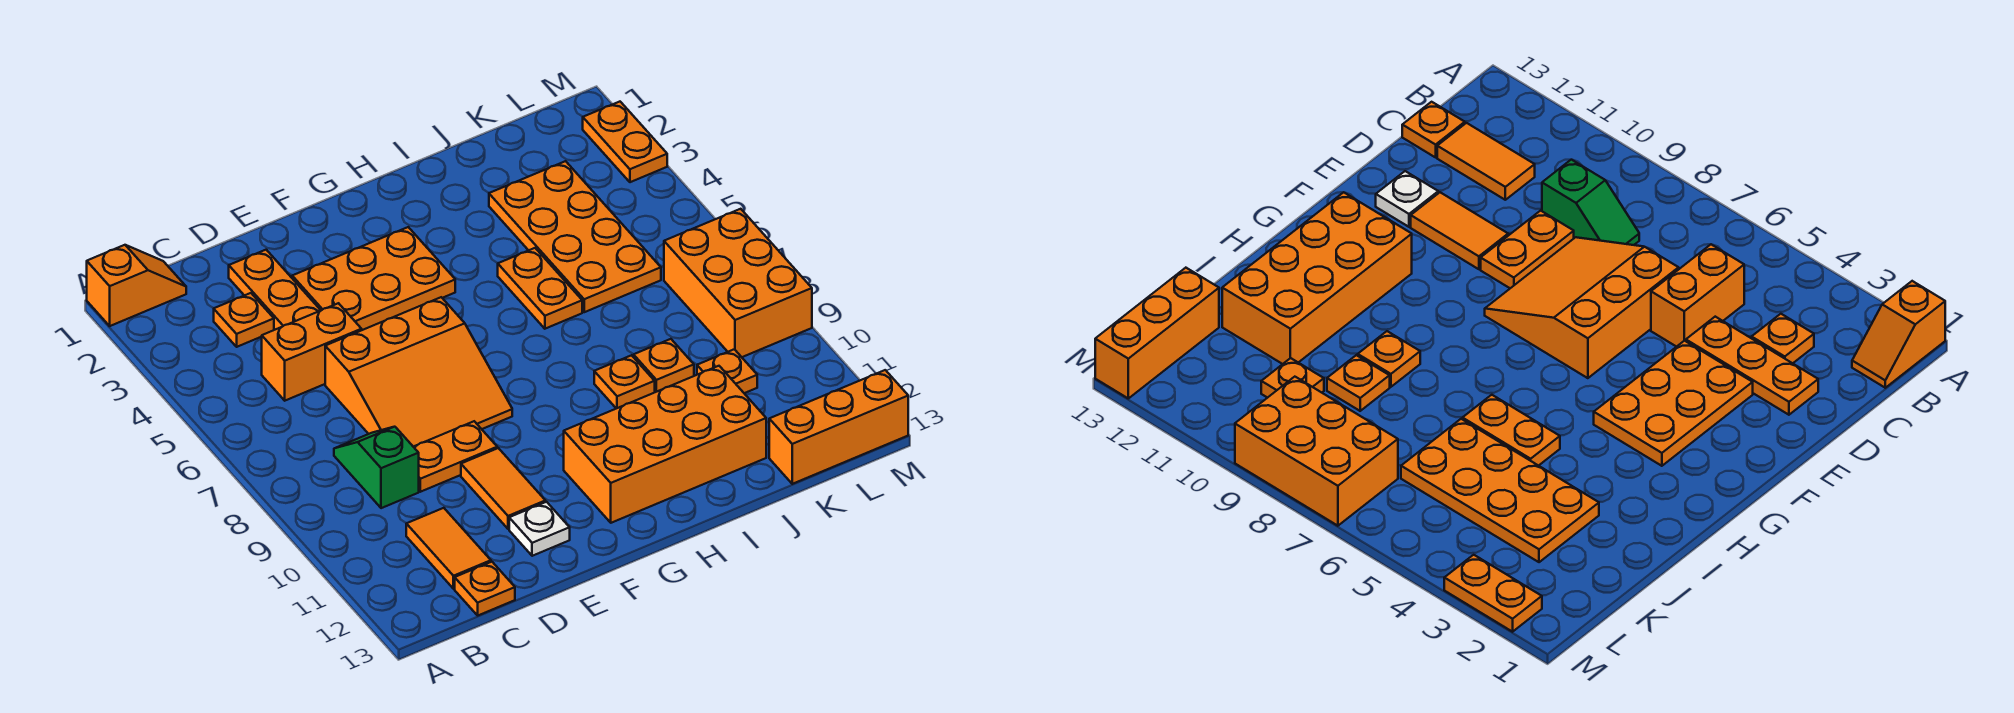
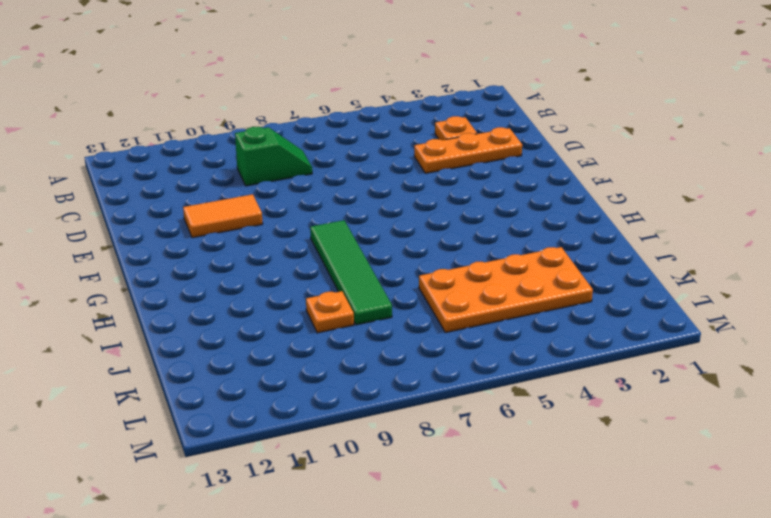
green 1x4 tile [310,220,392,325] -> none
none -> orange 1x2 slope [87,245,186,326]
none -> orange 1x2 brick [262,303,362,401]
none -> orange 1x2 tile [406,508,491,589]

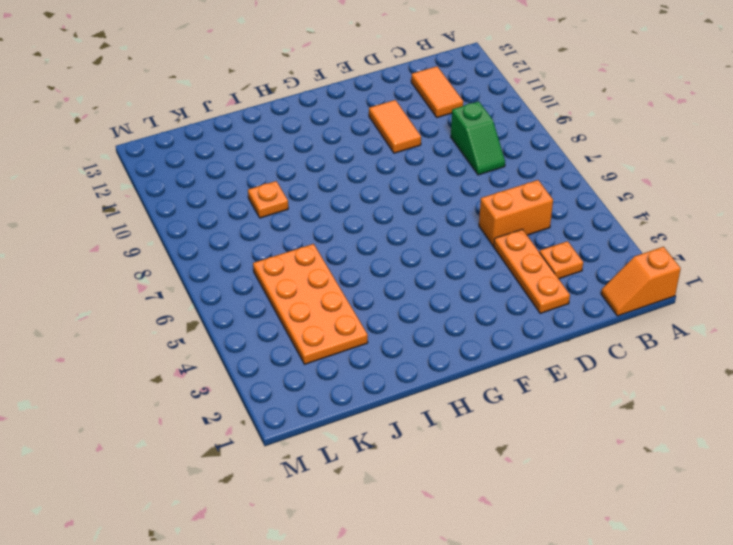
none -> orange 1x1 plate [455,562,515,615]
none -> orange 3x3 slope [325,297,512,447]
none -> orange 1x2 plate [414,421,497,492]

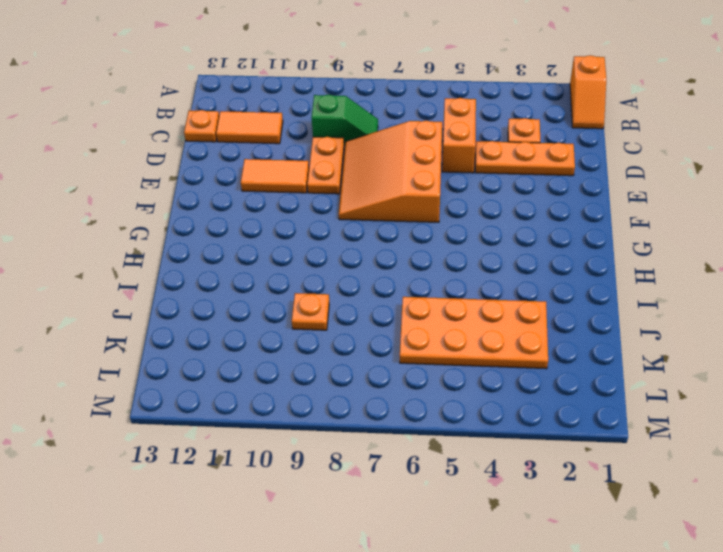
none -> orange 2x3 plate [292,227,455,330]
none -> white 1x1 plate [509,502,570,556]
none -> orange 2x4 brick [564,366,766,523]

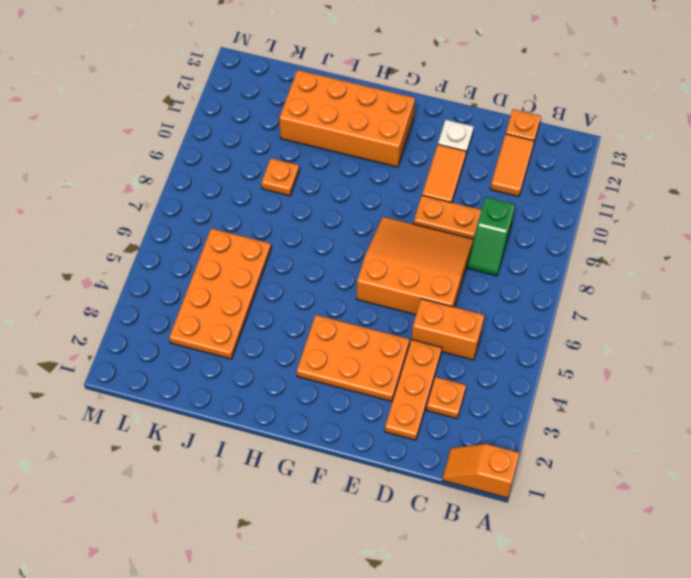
none -> orange 1x2 plate [498,248,582,329]
none -> orange 1x1 plate [594,355,655,409]
none -> orange 1x1 plate [697,349,757,393]

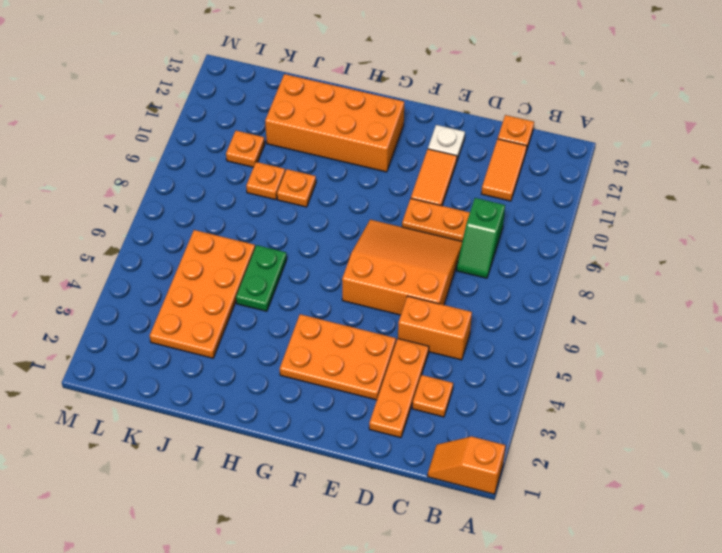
green 1x2 plate [236,245,287,311] -> orange 1x2 plate [498,248,582,329]
none -> orange 1x3 brick [769,370,908,484]
none -> orange 2x3 brick [664,209,812,357]
none -> orange 1x2 plate [583,102,667,182]

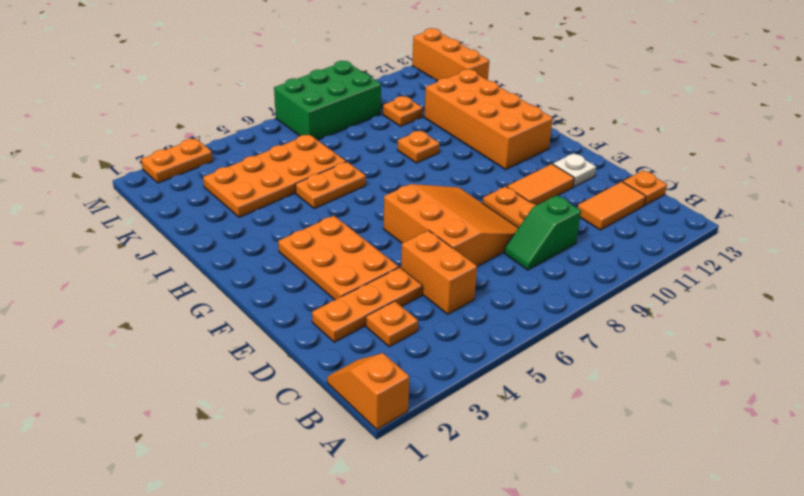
green 2x3 brick [274,61,381,140] -> orange 2x3 brick [664,209,812,357]
none -> orange 1x1 plate [634,339,694,392]

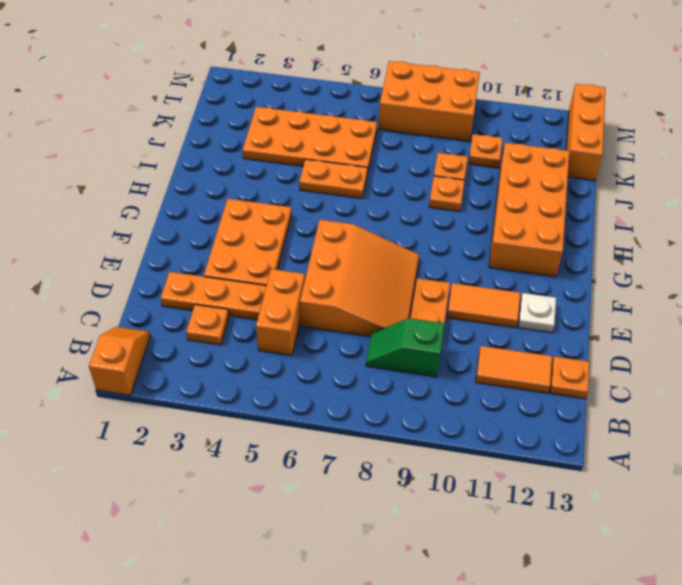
none -> orange 1x2 plate [583,102,667,182]

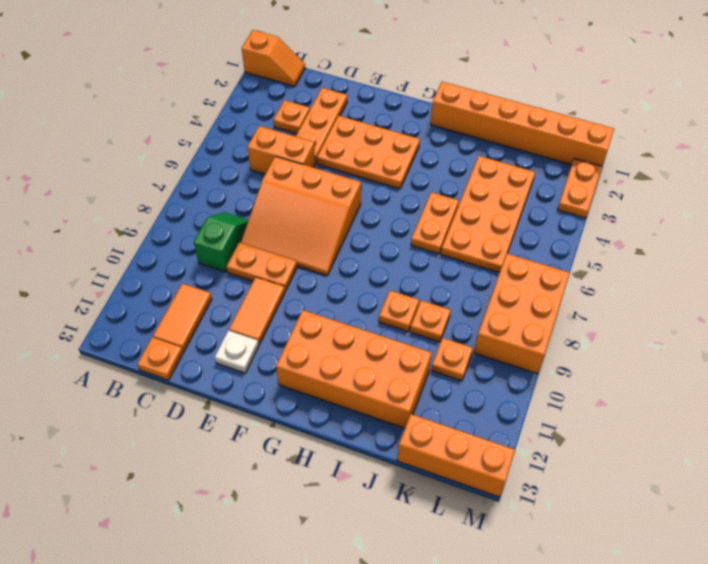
orange 1x6 brick [430,82,614,166] -> none

